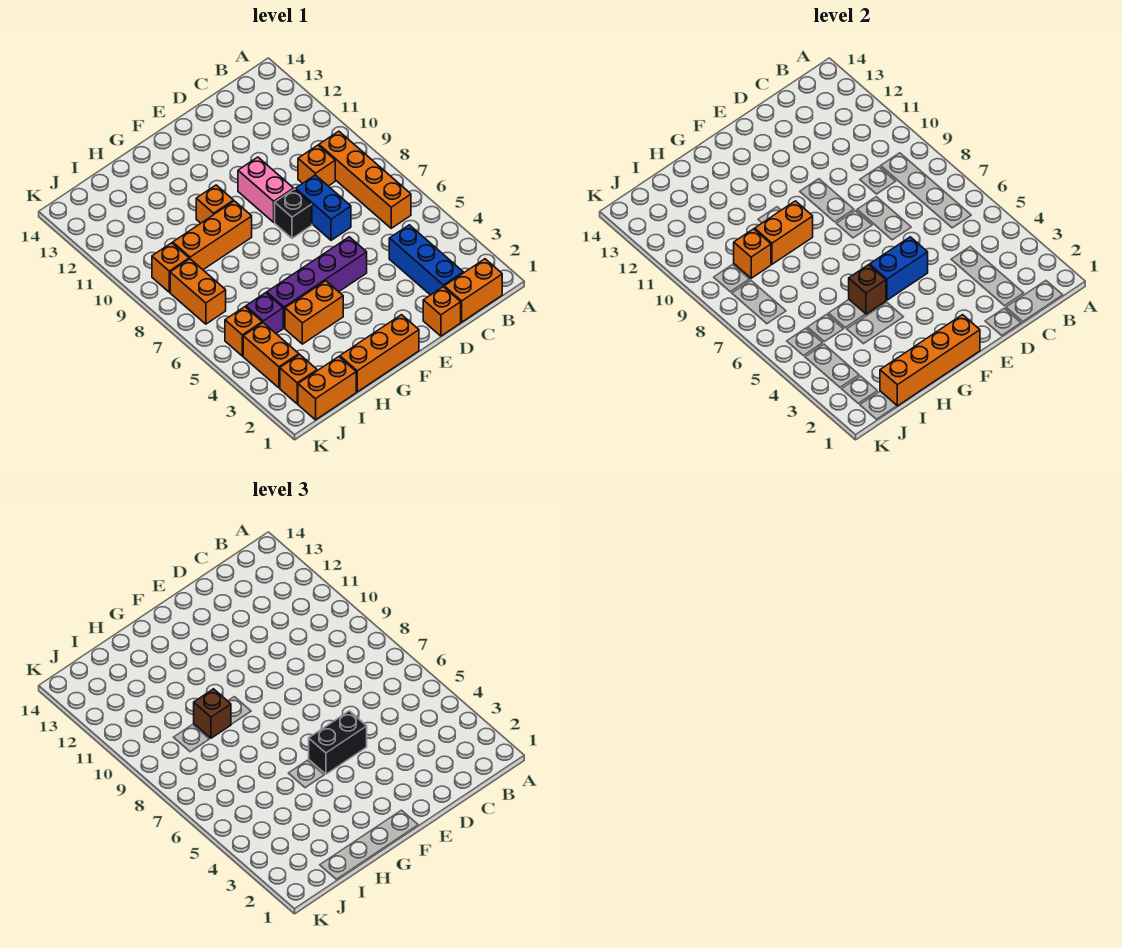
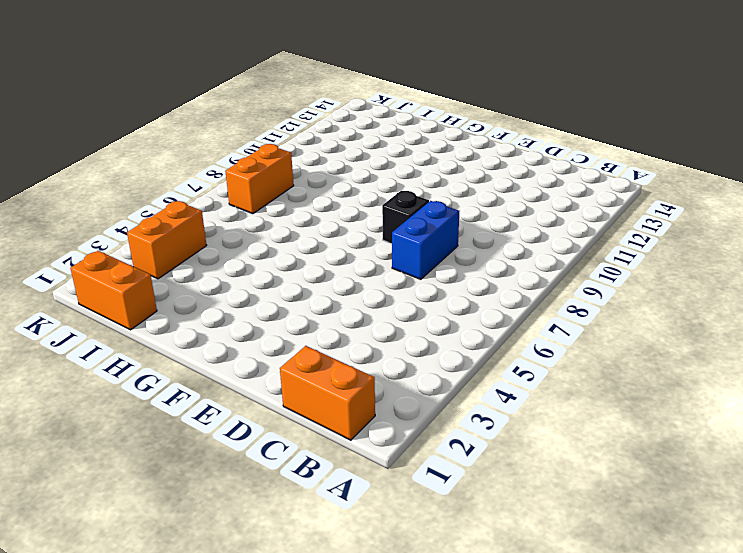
none -> orange 1x4 brick [319,131,411,228]
none -> blue 1x3 brick [389,225,463,295]
none -> orange 1x1 brick [298,145,335,186]

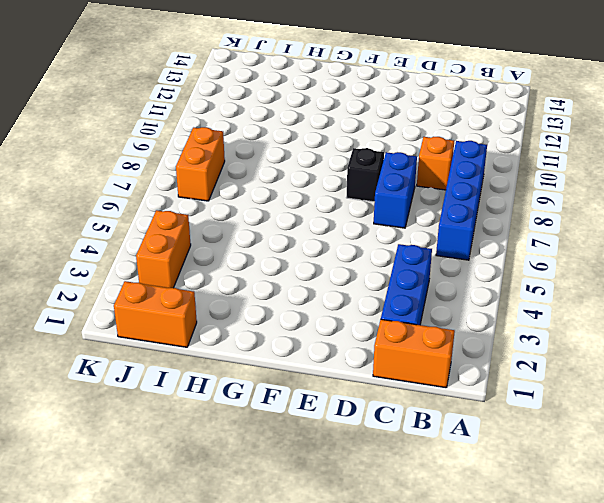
blue 1x4 brick [436,141,487,260] -> orange 1x4 brick [319,131,411,228]
none -> orange 1x1 brick [423,287,461,336]
none -> purple 1x4 brick [267,237,367,328]
none -> pink 1x2 brick [238,157,294,222]

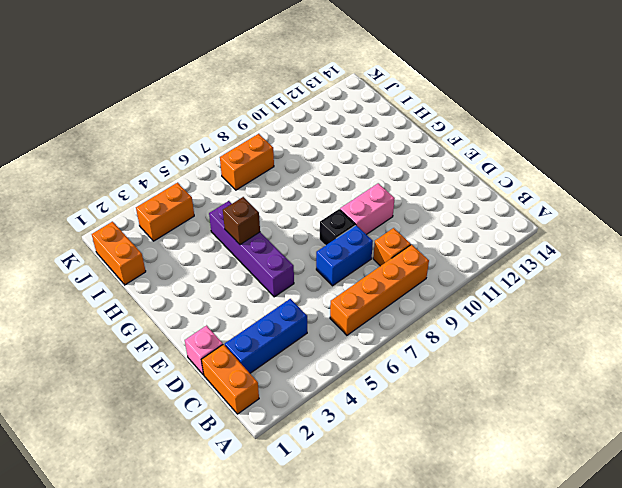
pink 1x1 brick [185,326,223,375] -> orange 1x1 brick [423,287,461,336]
none -> orange 1x3 brick [340,315,419,392]
none -> orange 1x2 brick [285,281,343,344]
none -> orange 1x3 brick [173,201,252,270]

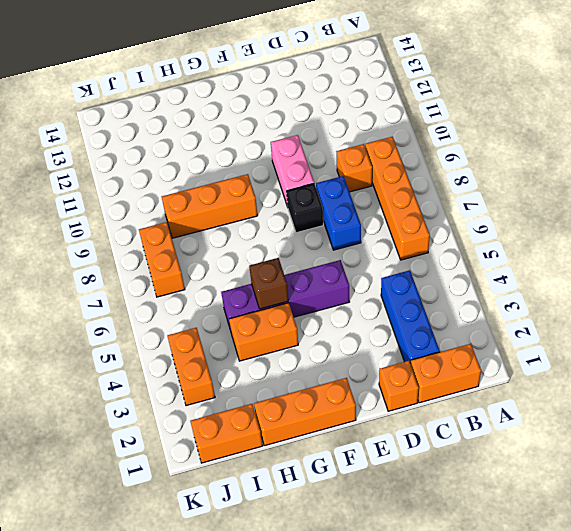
none -> orange 1x1 brick [196,185,234,223]
none -> purple 1x1 brick [246,293,283,334]
none -> orange 1x1 brick [280,355,317,404]

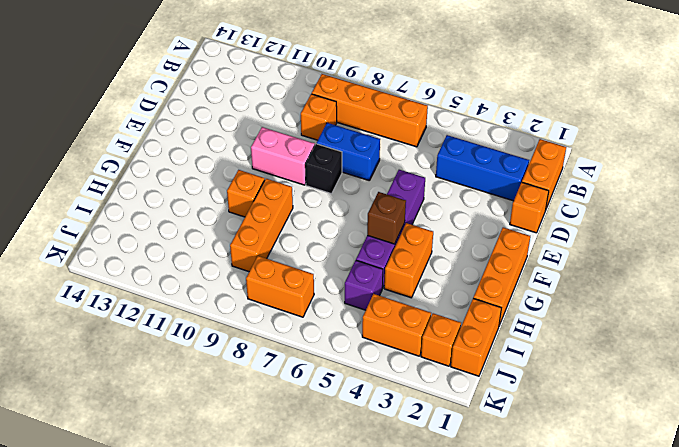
none -> orange 1x1 brick [225,307,262,356]
none -> orange 1x1 brick [152,243,189,292]
none -> blue 1x2 brick [870,237,928,300]

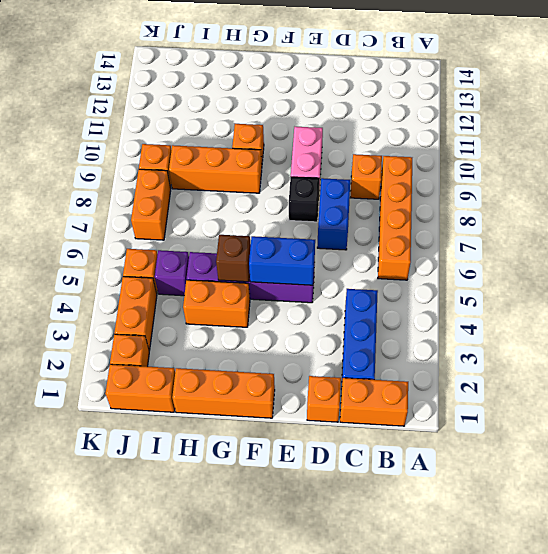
none -> orange 1x4 brick [880,315,980,406]
none -> orange 1x2 brick [755,201,813,264]
none -> orange 1x1 brick [734,229,771,278]

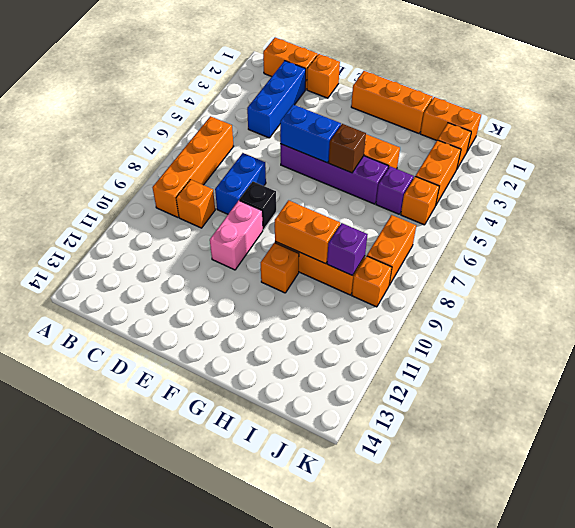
purple 1x1 brick [327,223,368,276] -> orange 1x1 brick [734,229,771,278]
none -> orange 1x4 brick [880,315,980,406]
none -> black 1x2 brick [309,711,367,774]
none -> brown 1x1 brick [194,689,231,738]

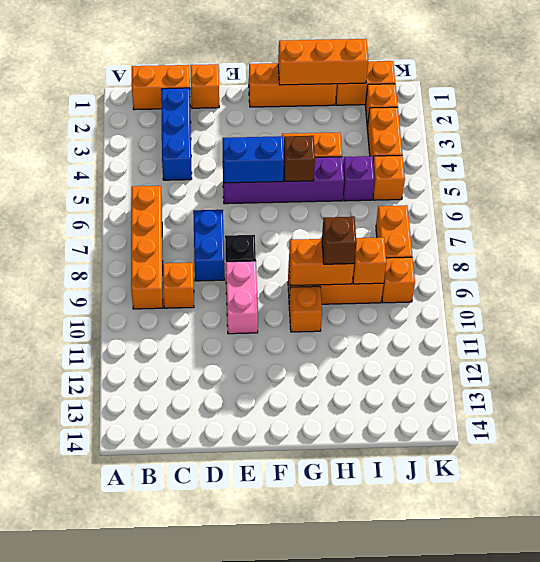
orange 1x3 brick [278,39,368,85] -> orange 1x4 brick [880,315,980,406]
none -> black 1x2 brick [309,711,367,774]

